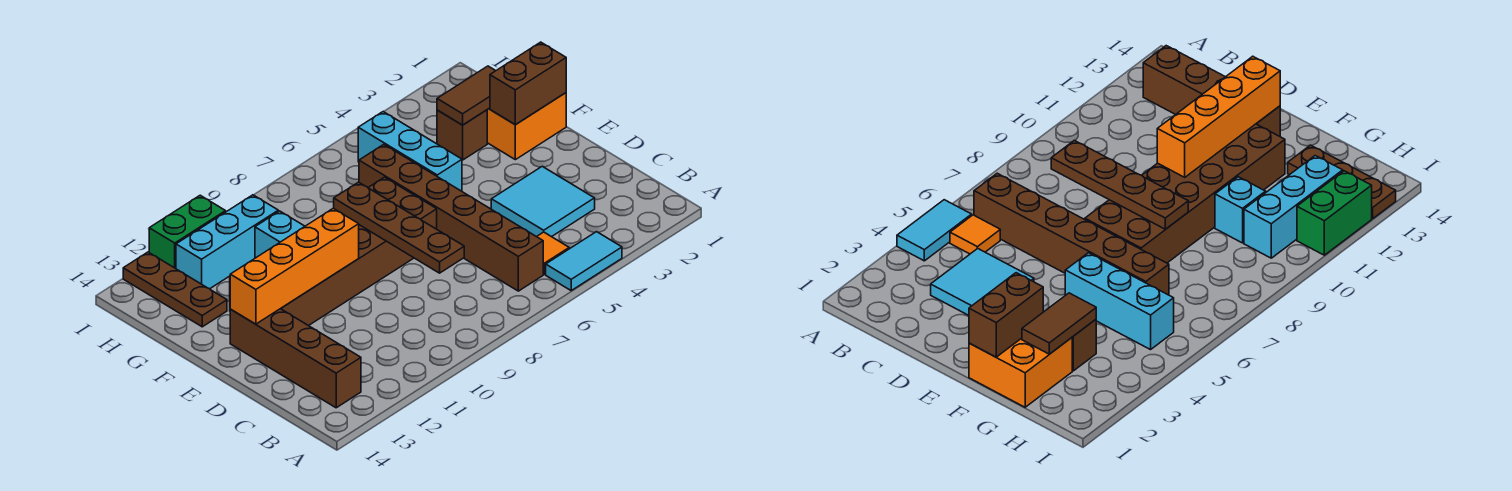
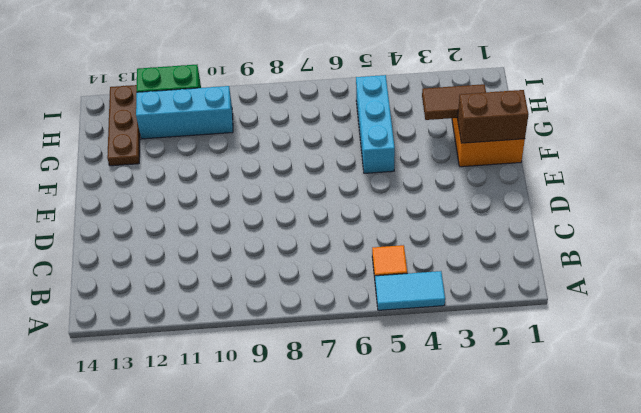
none -> brown 1x6 brick [359,144,543,291]
none -> brown 1x4 brick [230,309,361,408]
none -> cyan 2x2 tile [491,166,595,237]

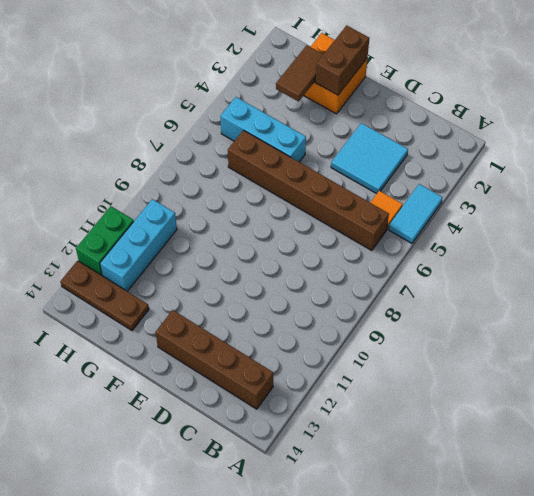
none -> brown 2x6 brick [281,177,437,326]
none -> brown 1x1 brick [437,110,487,160]
none -> cyan 1x1 brick [255,211,305,258]

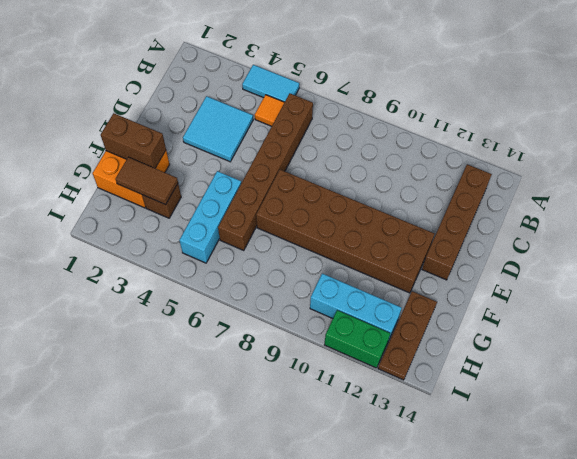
none -> cyan 1x1 brick [255,211,305,258]
none -> brown 1x4 plate [334,182,464,273]
none -> orange 1x4 brick [230,208,359,324]

